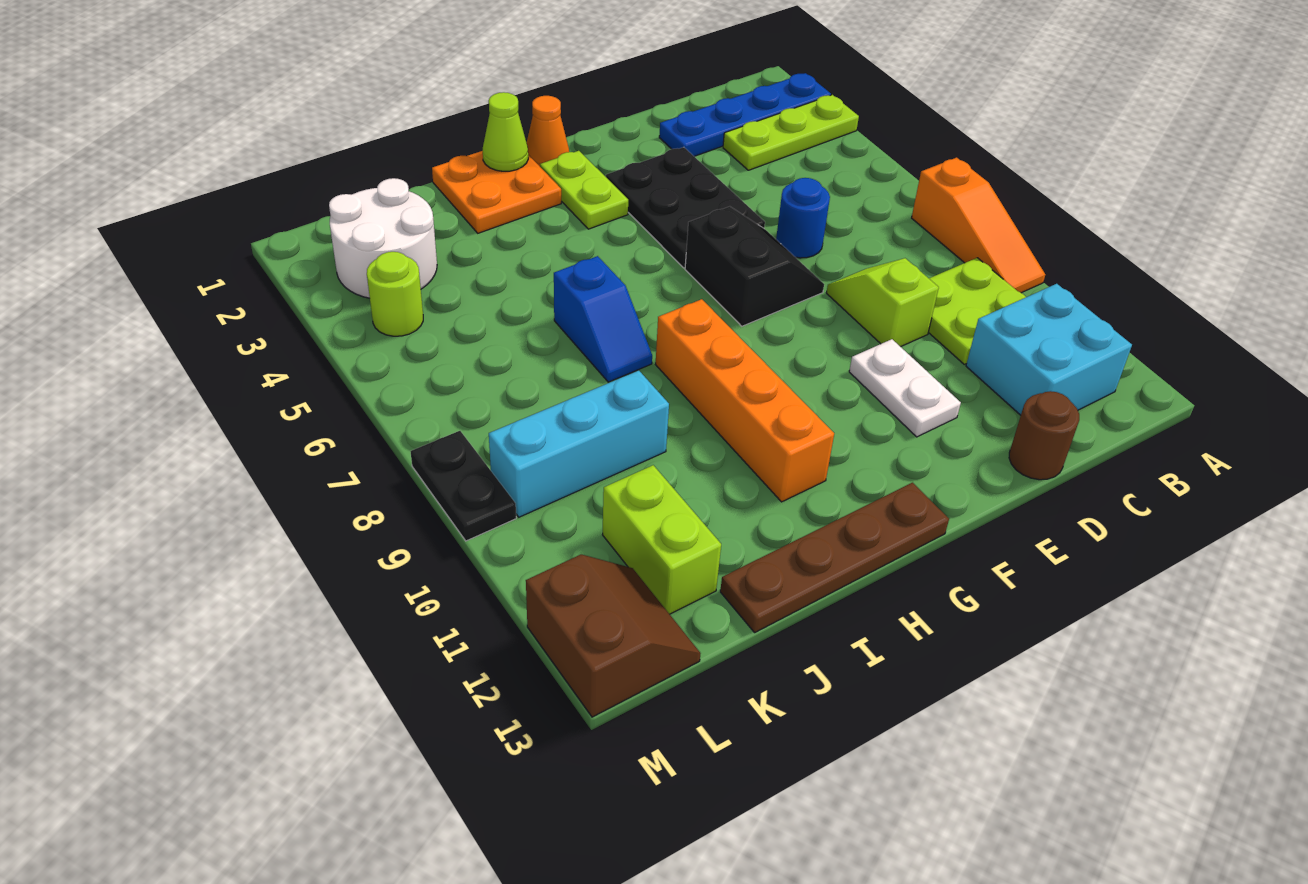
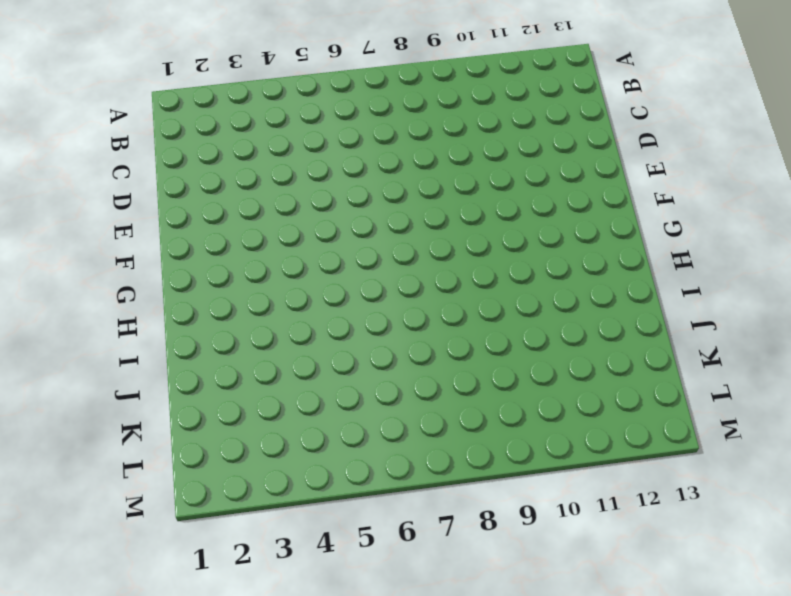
none -> blue 1x4 plate [659,73,831,156]
none -> lime 1x3 plate [723,95,859,170]
none -> orange 1x3 slope [912,158,1045,293]

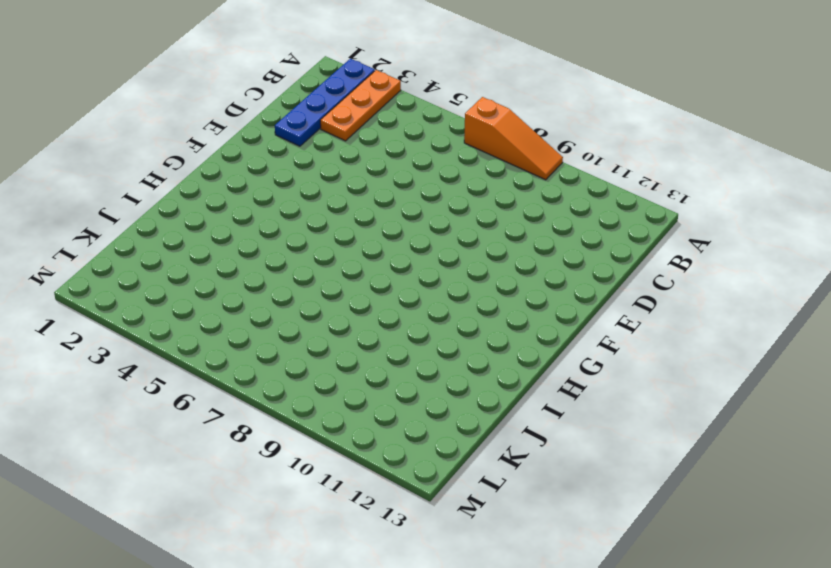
orange 1x3 plate [320,70,401,141] -> lime 1x3 plate [723,95,859,170]
none -> lime 2x2 plate [928,258,1026,364]
none -> cyan 2x2 brick [966,284,1132,415]
none -> blue 1x1 round brick [776,178,830,258]

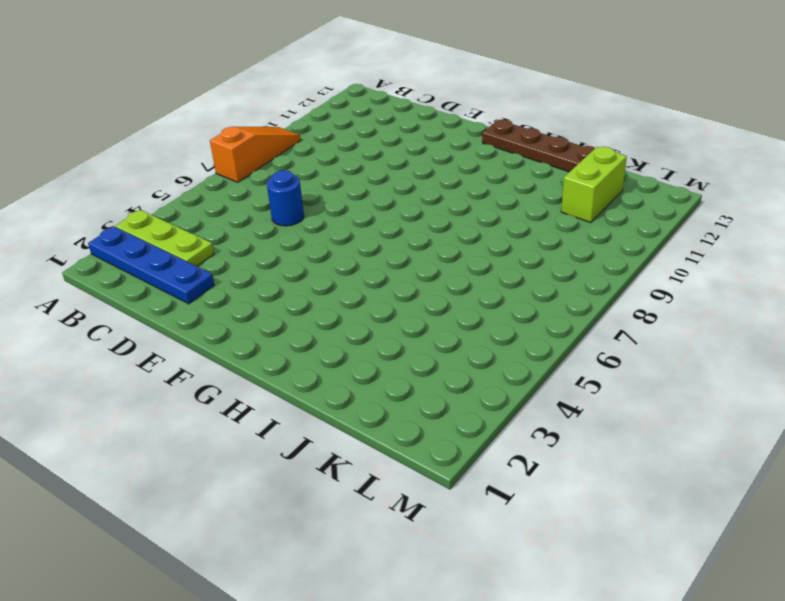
none -> lime 2x2 plate [928,258,1026,364]
none -> cyan 2x2 brick [966,284,1132,415]
none -> lime 1x2 slope [826,258,939,347]

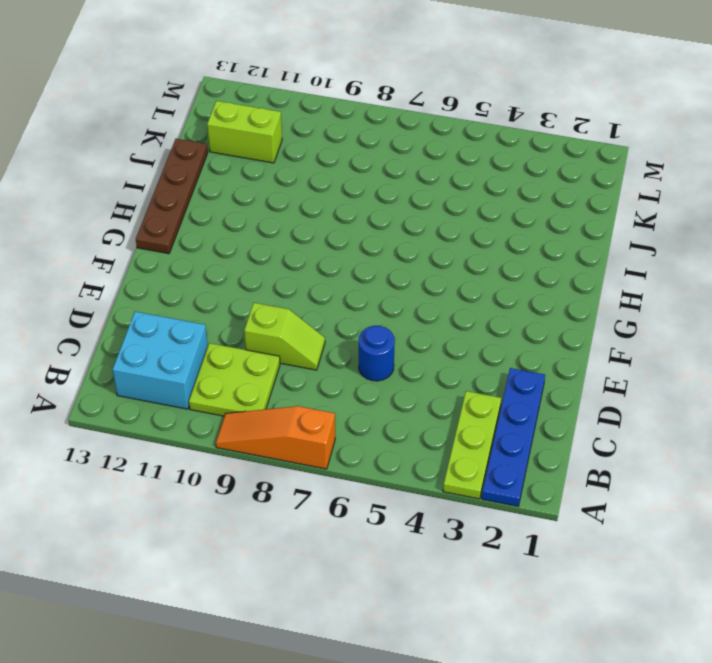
none -> brown 1x1 round brick [1009,391,1079,480]
none -> black 2x3 plate [606,147,765,268]
none -> black 2x2 slope [685,206,824,326]

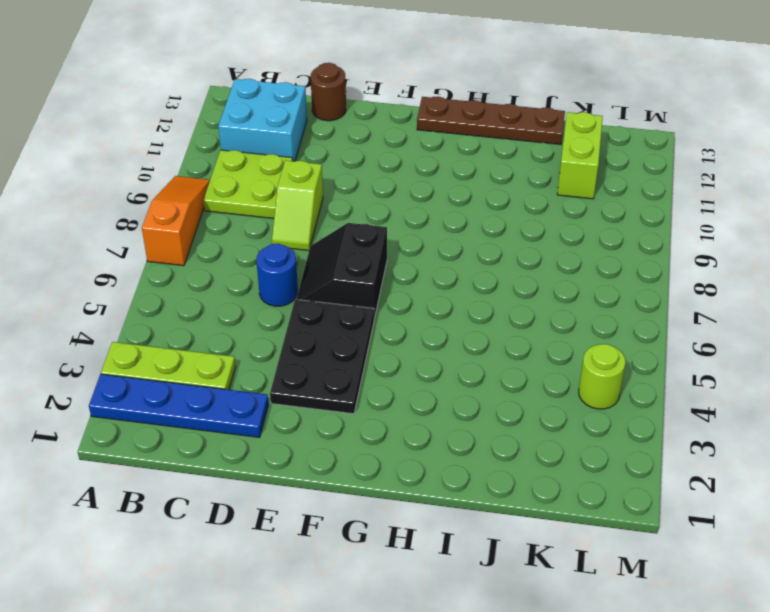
none -> white 1x2 plate [849,339,961,437]
none -> orange 1x1 cone [527,96,569,166]
none -> lime 1x2 plate [540,151,628,229]

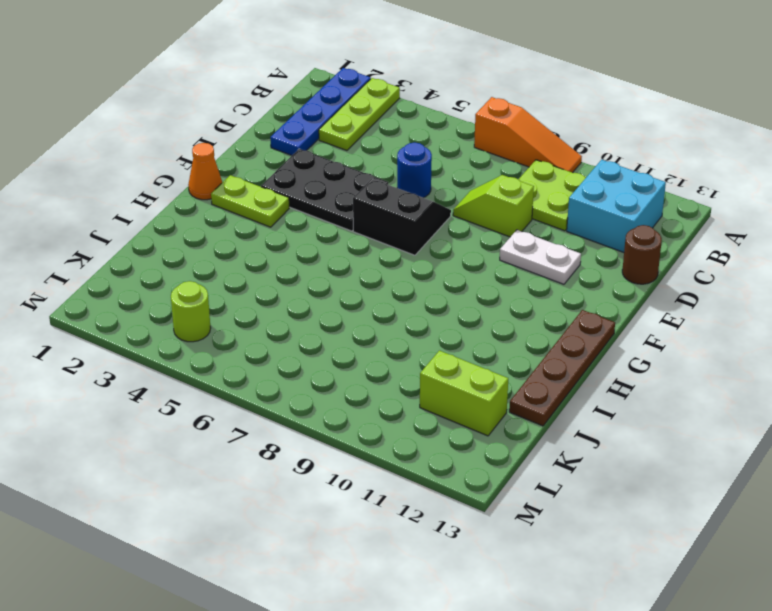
none -> orange 2x2 plate [432,151,561,233]
none -> orange 1x4 brick [656,299,834,502]
none -> blue 1x2 slope [554,256,652,382]

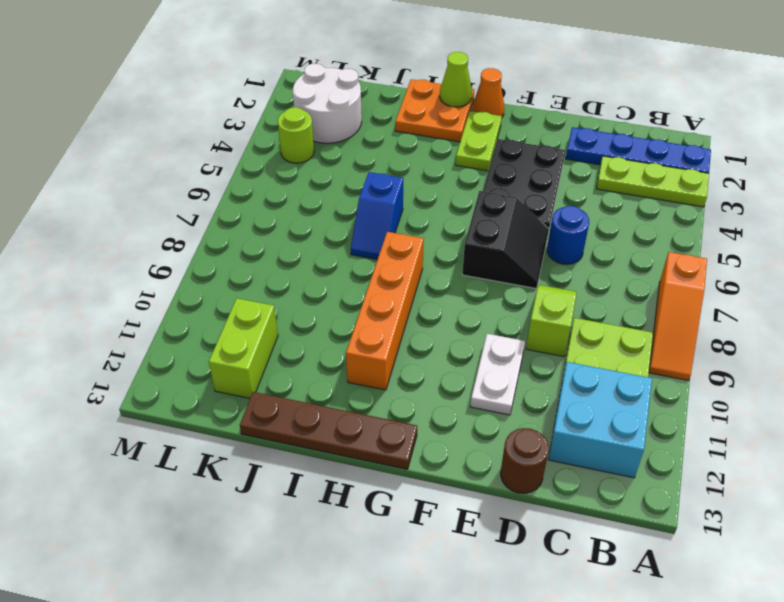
none -> cyan 1x3 brick [489,371,669,517]
none -> brown 2x2 slope [526,555,701,717]
none -> black 1x2 plate [411,431,516,541]

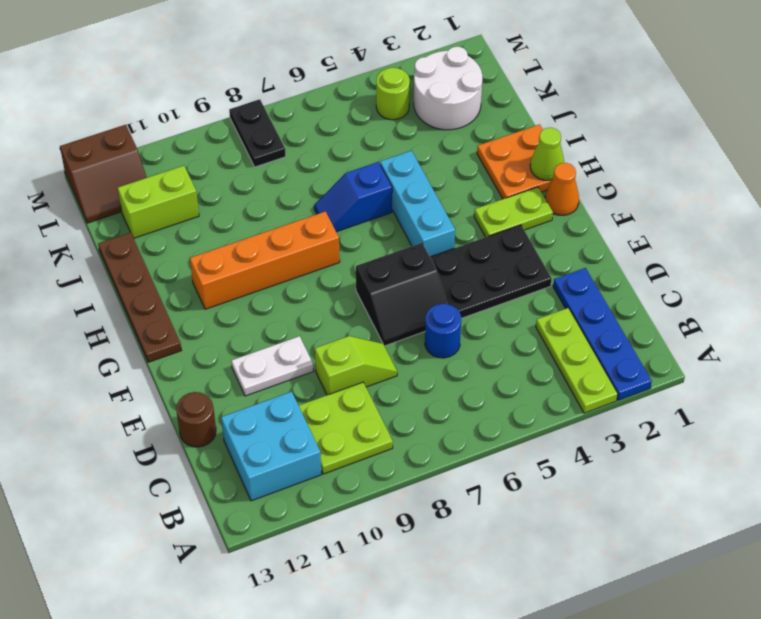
cyan 1x3 brick [380,151,455,257] -> cyan 1x3 brick moved to [489,371,669,517]
black 1x2 plate [229,99,286,167] -> black 1x2 plate turned to [411,431,516,541]
none -> orange 1x3 slope [912,158,1045,293]

